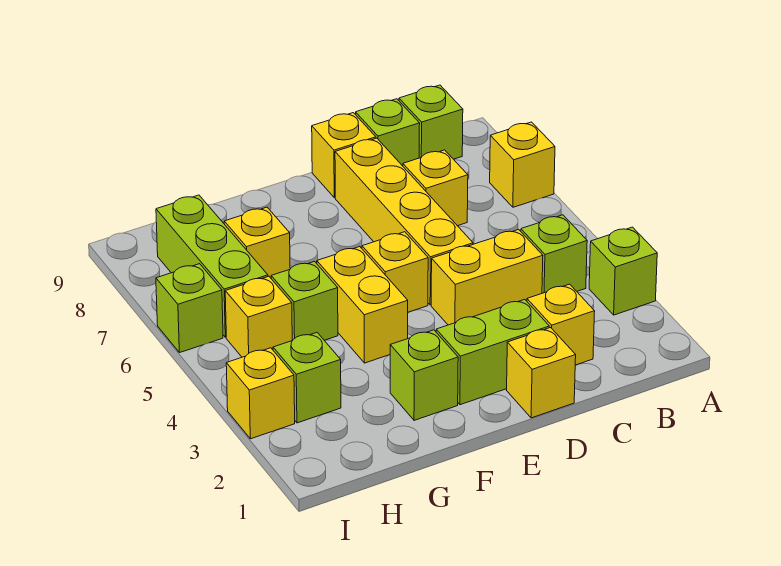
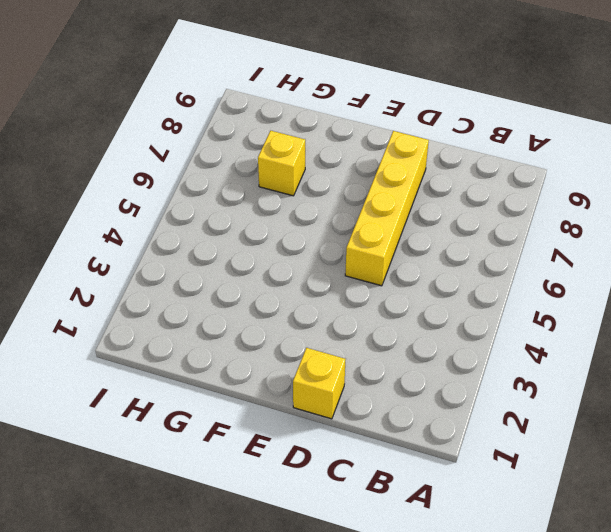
none -> lime 1x1 brick [589,227,657,315]
none -> yellow 1x1 brick [490,122,555,207]
none -> lime 1x1 brick [521,215,587,293]

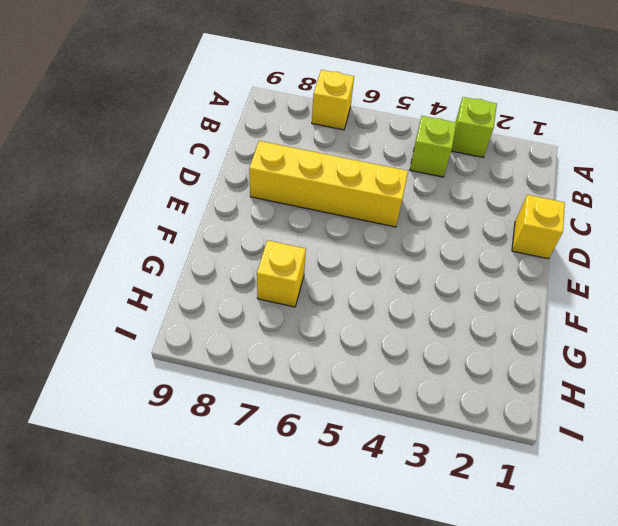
none -> lime 1x1 brick [399,85,463,159]
none -> yellow 1x1 brick [527,284,595,365]
none -> yellow 1x2 brick [431,229,543,325]

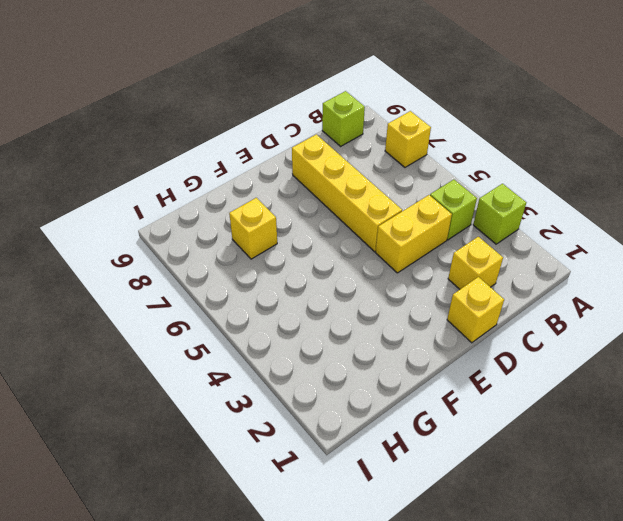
none -> yellow 1x1 brick [403,150,468,226]
none -> lime 1x1 brick [356,99,420,166]
none -> lime 1x2 brick [436,299,549,405]

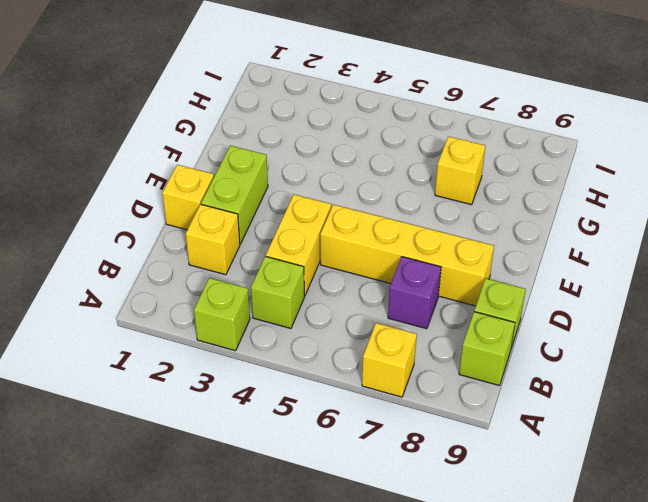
purple 1x1 brick [388,257,441,329] -> yellow 1x1 brick [403,150,468,226]
none -> yellow 1x1 brick [312,113,376,198]
none -> yellow 1x1 brick [362,232,428,312]
none -> lime 1x1 brick [390,330,458,420]

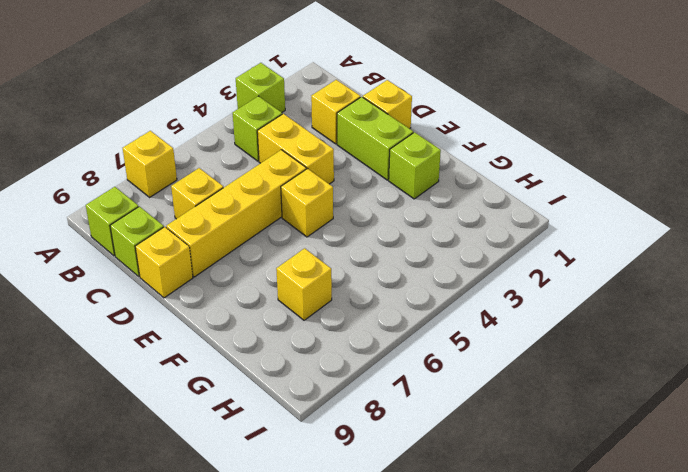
none -> yellow 1x2 brick [317,247,408,363]
none -> lime 1x1 brick [271,261,338,341]
none -> lime 1x1 brick [273,333,341,423]

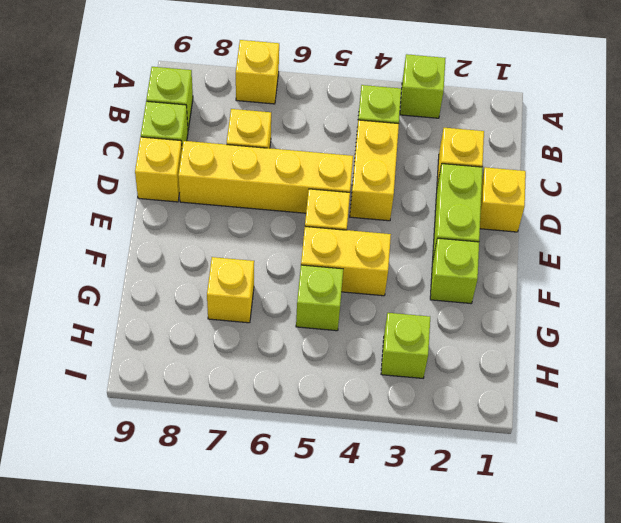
none -> yellow 1x1 brick [225,276,292,357]
none -> lime 1x3 brick [156,195,268,337]
none -> yellow 1x1 brick [226,348,295,439]

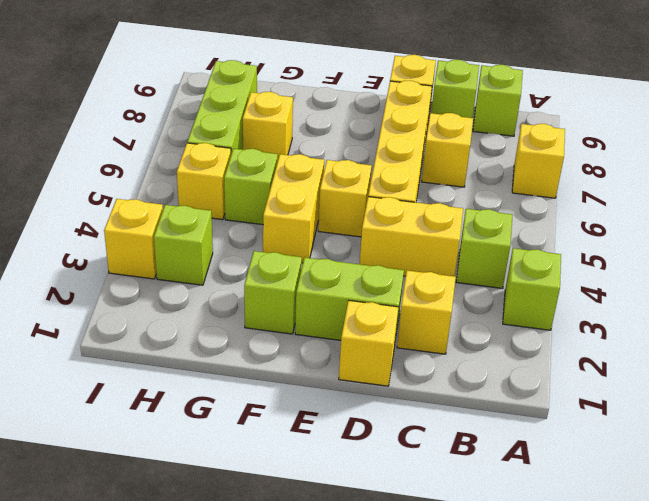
none -> lime 1x1 brick [156,264,223,353]

